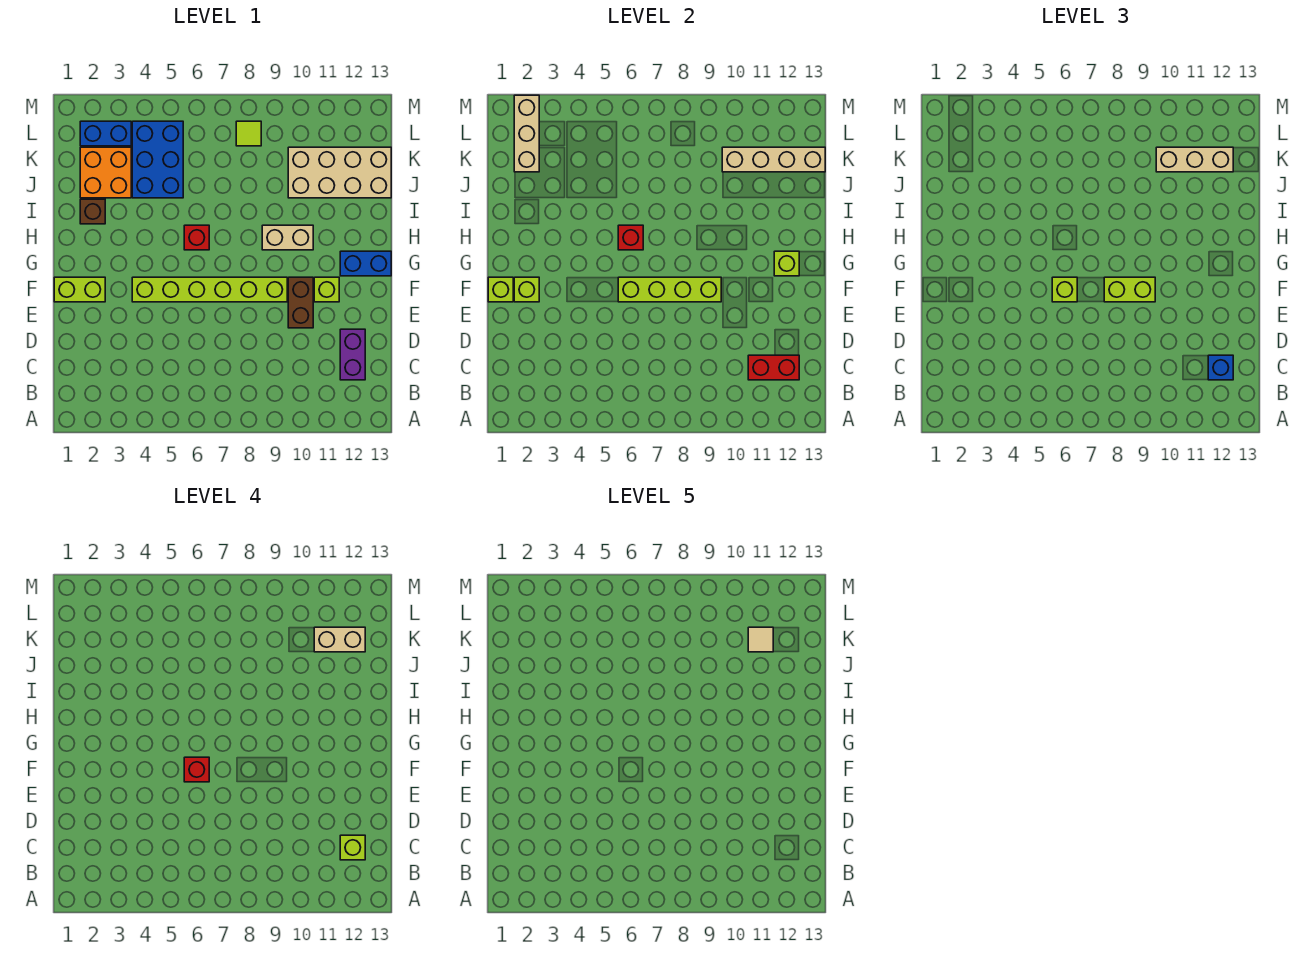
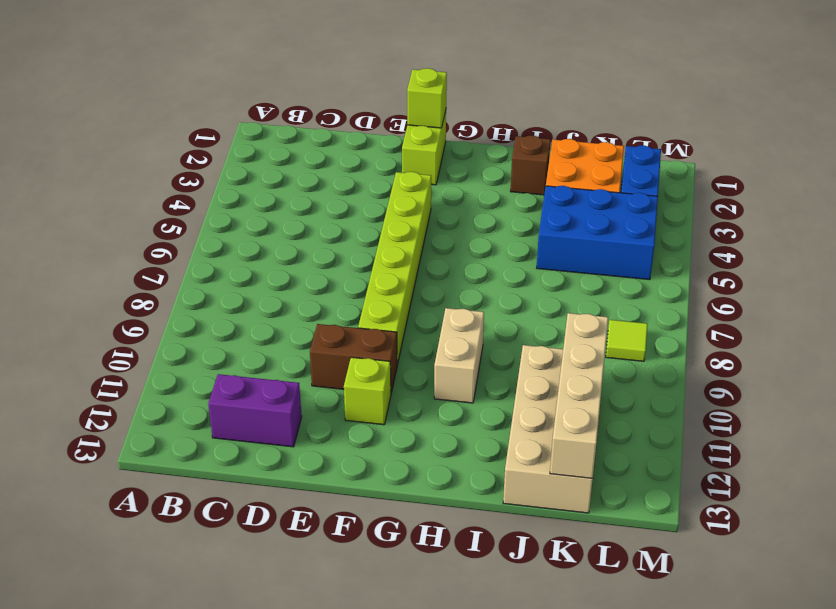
none -> blue 1x2 brick [340,251,391,276]
none -> red 1x1 brick [184,225,209,250]
none -> red 1x2 brick [748,355,799,380]
none -> lime 1x1 brick [514,277,539,302]

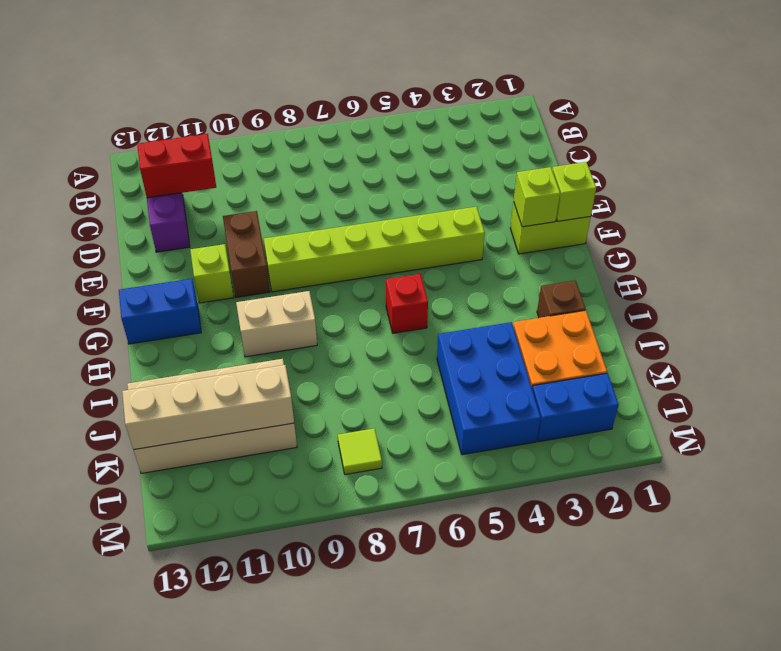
none -> lime 1x4 brick [618,277,721,302]
none -> lime 1x1 brick [774,251,799,276]
none -> red 1x1 brick [618,225,643,250]
none -> tan 1x3 brick [514,95,539,172]

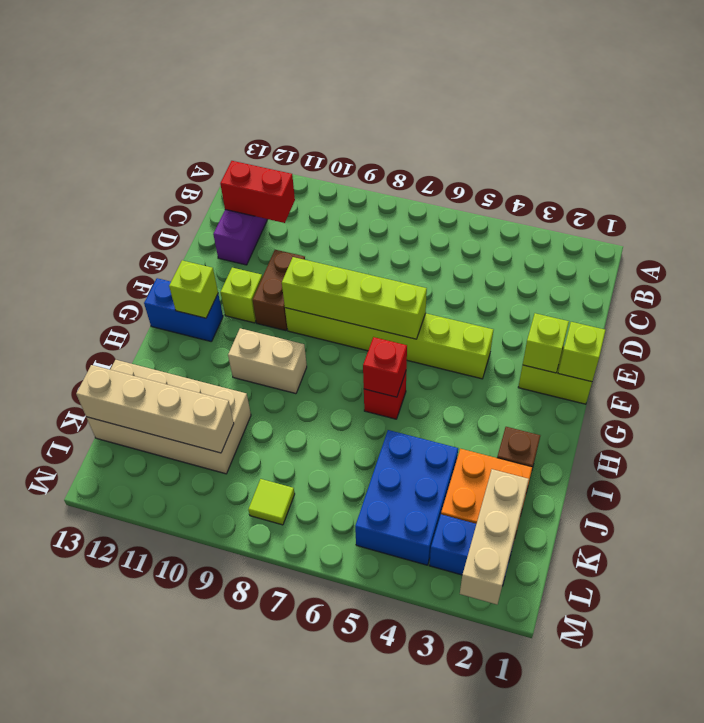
none -> blue 1x1 brick [1208,355,1233,380]
none -> lime 1x1 brick [1052,277,1077,302]
none -> lime 1x2 brick [1104,277,1155,302]
none -> tan 1x3 brick [1156,147,1233,172]

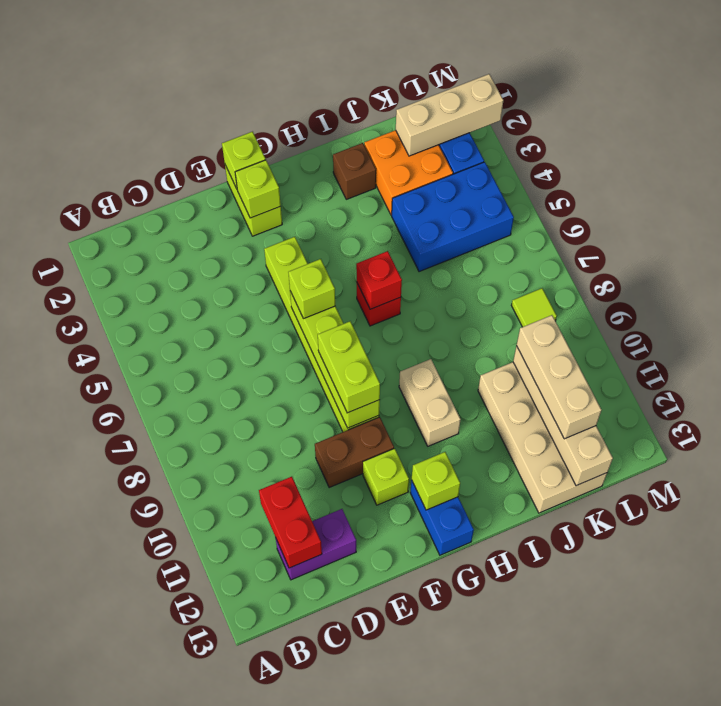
none -> blue 1x1 brick [1208,355,1233,380]
none -> lime 1x1 brick [340,835,365,860]
none -> red 1x1 brick [184,757,209,782]
none -> tan 1x2 brick [314,627,365,652]

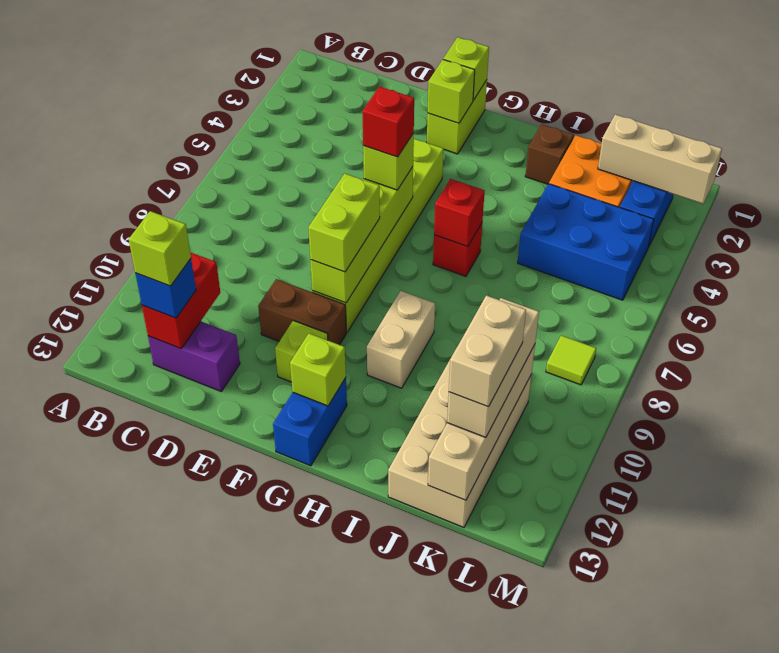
none -> tan 1x1 tile [748,627,773,652]

